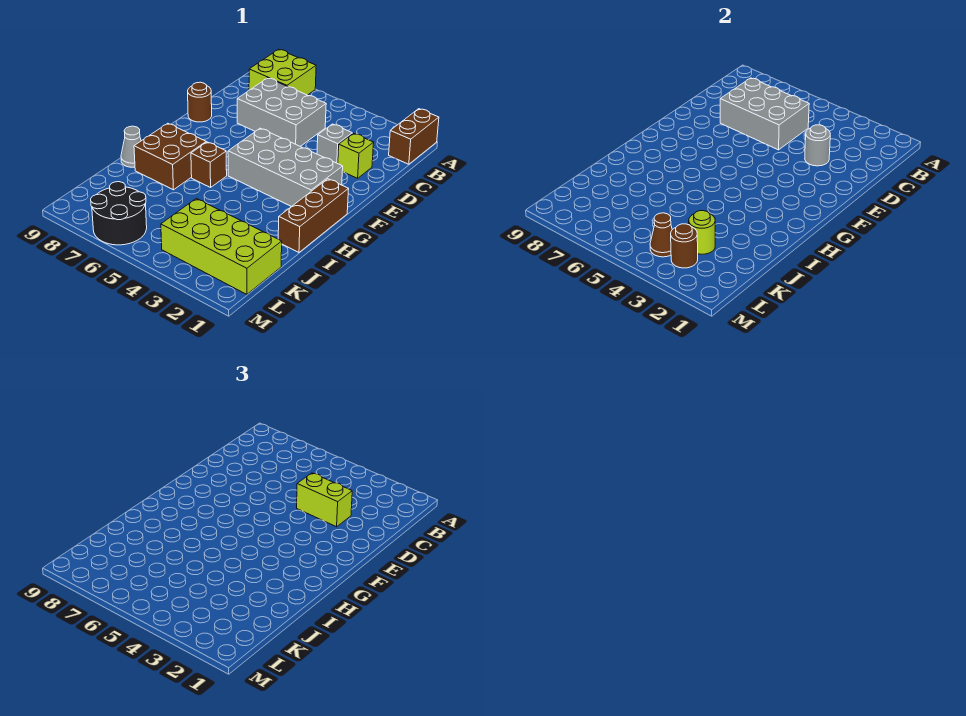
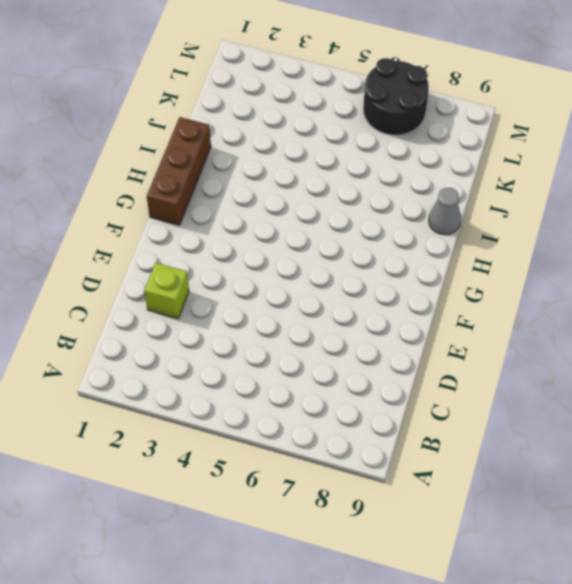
none -> brown 1x2 brick [389,109,439,164]
none -> lime 2x2 brick [249,49,316,95]
none -> grey 2x3 brick [237,78,326,146]

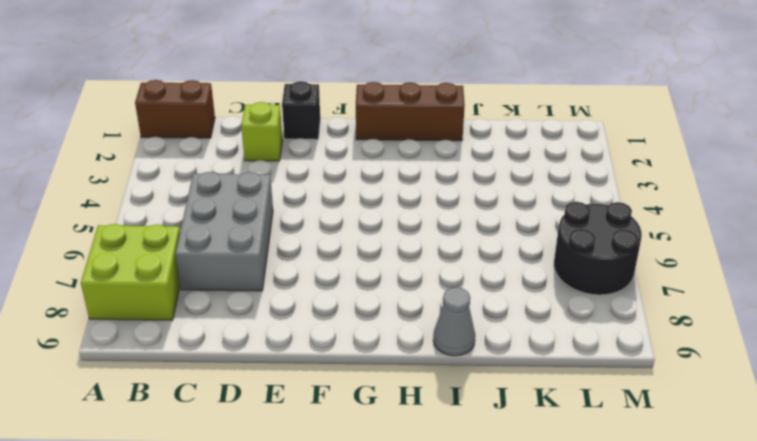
black 1x1 brick [282,81,320,139] -> none
none -> grey 1x1 brick [317,124,352,164]
none -> brown 1x1 round brick [188,82,212,122]
none -> grey 2x4 brick [228,128,343,207]

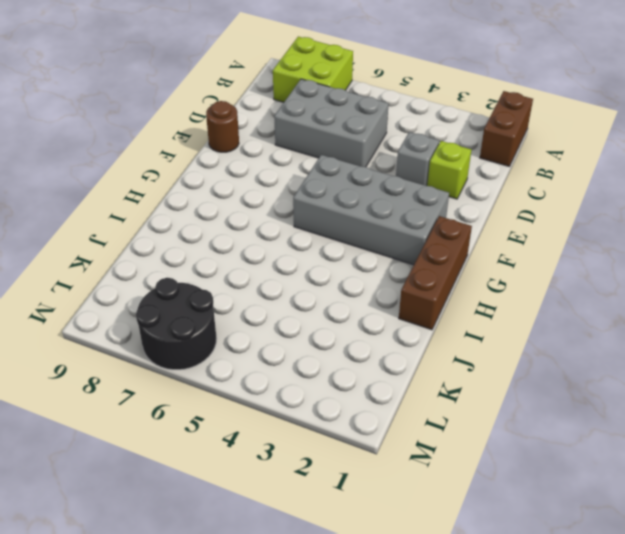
none -> brown 1x1 brick [191,142,227,187]
none -> brown 2x2 brick [134,123,206,190]
none -> grey 1x1 cone [121,126,141,167]

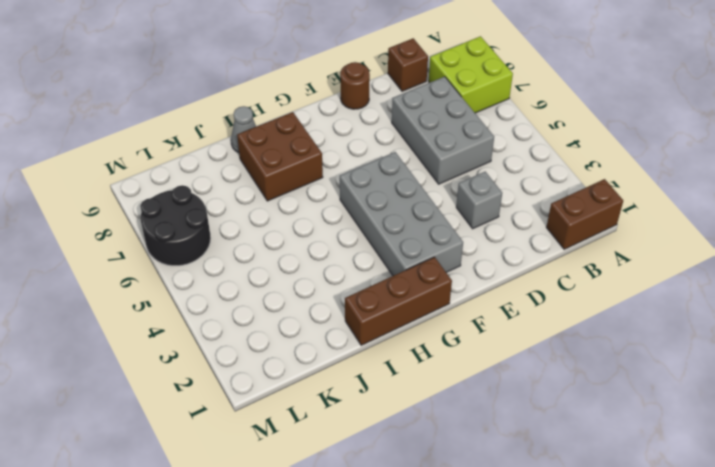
brown 1x1 brick [388,38,428,91] -> brown 1x1 brick moved to [191,142,227,187]
none -> lime 1x1 brick [338,133,374,178]
none -> lime 2x4 brick [161,199,282,294]
none -> grey 2x3 brick [720,78,809,150]

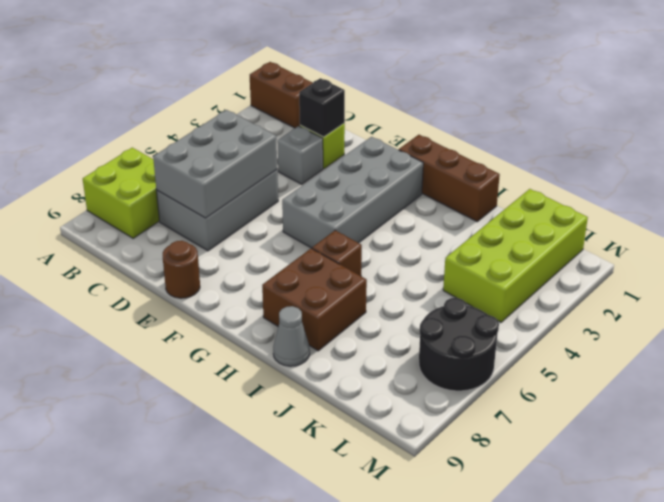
black 1x1 brick [299,78,345,137] -> none
none -> grey 1x1 round brick [805,125,830,166]
none -> lime 1x1 round brick [689,211,715,254]
none -> brown 1x1 round brick [671,224,698,268]

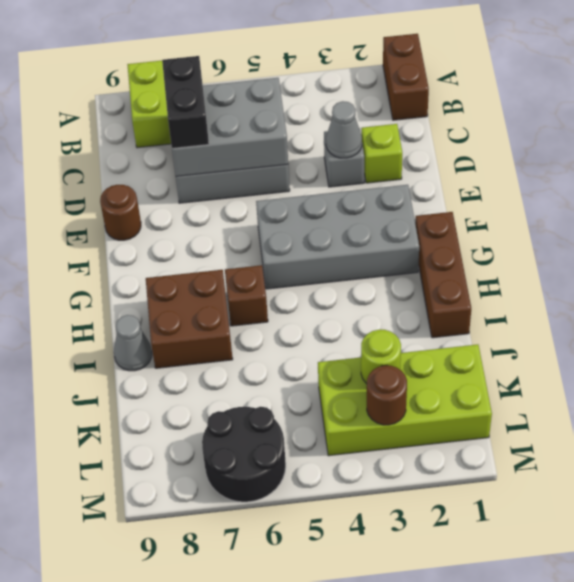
black 1x2 brick [162,56,209,148] -> none
grey 1x1 cone [326,101,362,158] -> grey 1x1 round brick [805,125,830,166]
none -> brown 1x1 cone [650,213,672,257]
none -> lime 1x2 brick [297,473,352,527]

